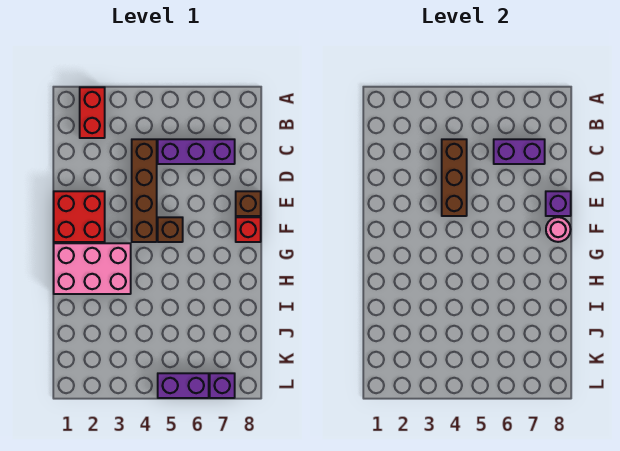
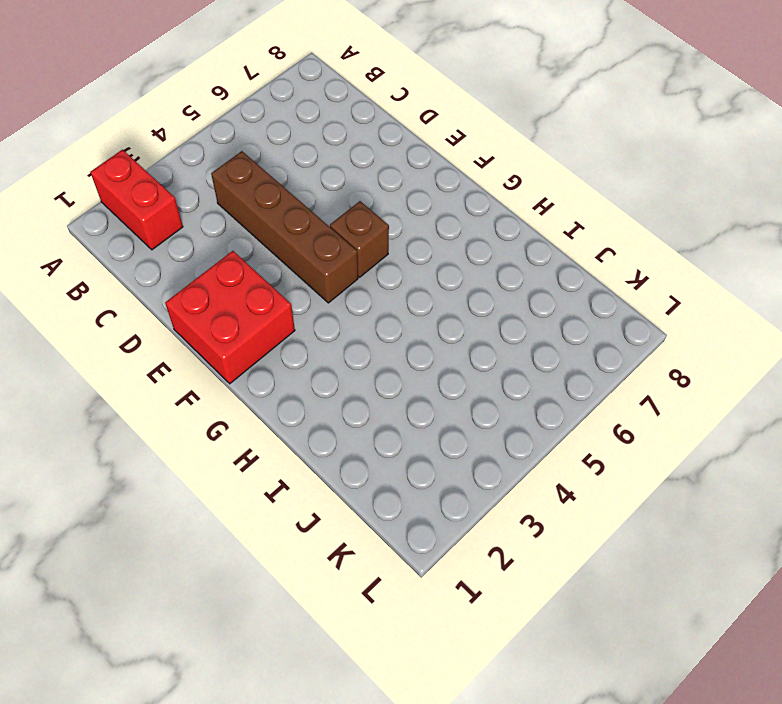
none -> purple 1x3 brick [158,139,235,164]
none -> brown 1x1 brick [236,191,261,216]
none -> red 1x1 brick [236,217,261,242]

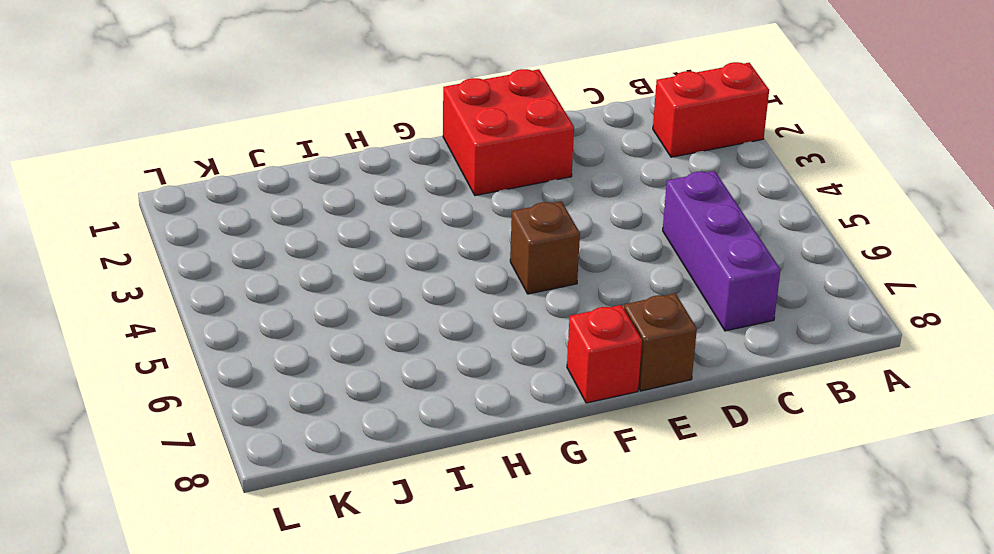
none -> brown 1x4 brick [132,139,157,242]
none -> pink 2x3 brick [54,243,131,294]
none -> purple 1x2 brick [158,373,209,398]

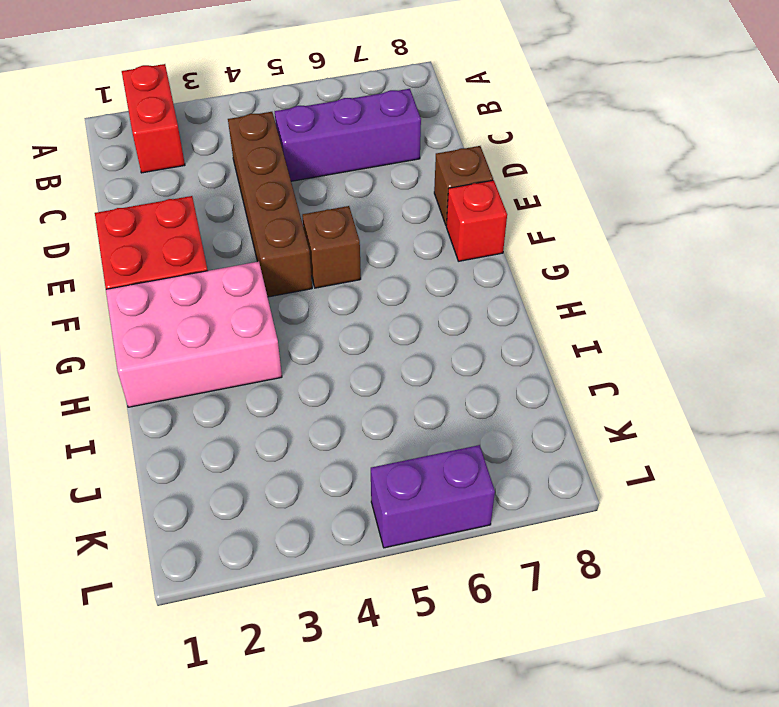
none -> purple 1x1 brick [210,373,235,398]
none -> brown 1x3 brick [442,139,467,216]
none -> purple 1x2 brick [494,139,545,164]

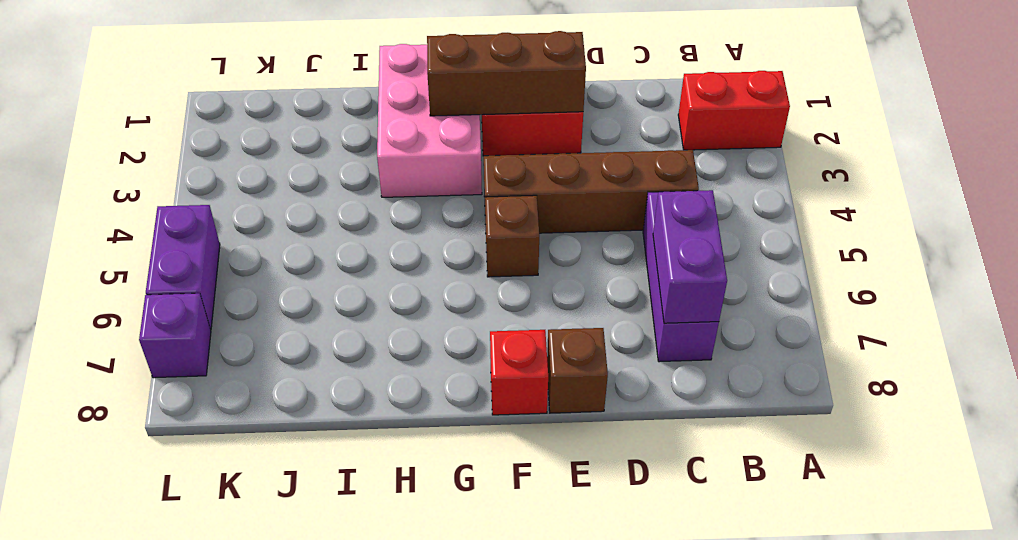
brown 1x3 brick [427,31,586,116] -> brown 1x3 brick moved to [442,139,467,216]
none -> purple 1x1 brick [546,191,571,216]
none -> pink 1x1 round brick [546,217,571,242]

